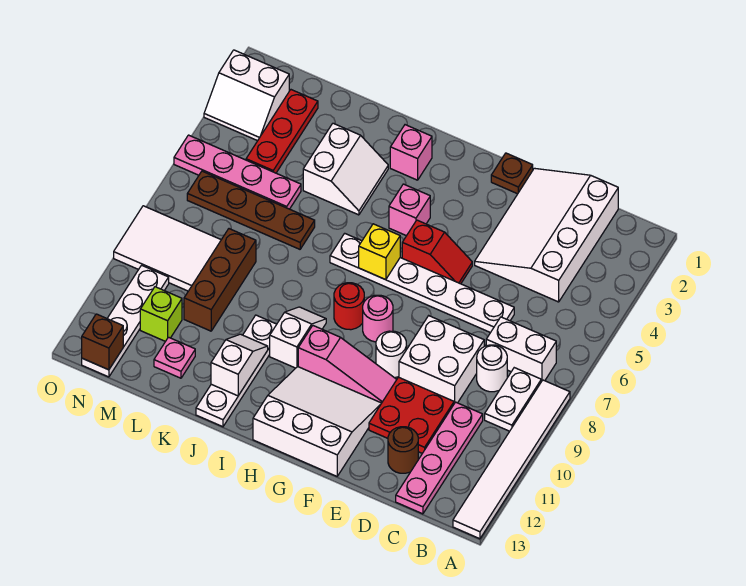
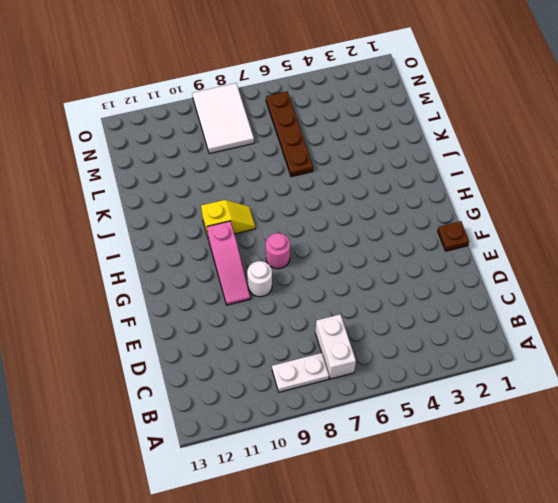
yellow 1x2 slope [201,200,255,237] -> white 1x2 slope [270,307,326,368]
none -> white 1x6 tile [453,380,570,539]
none -> white 3x4 slope [475,168,618,302]
none -> white 1x1 round brick [477,345,507,392]
none -> pink 1x4 plate [396,402,483,514]

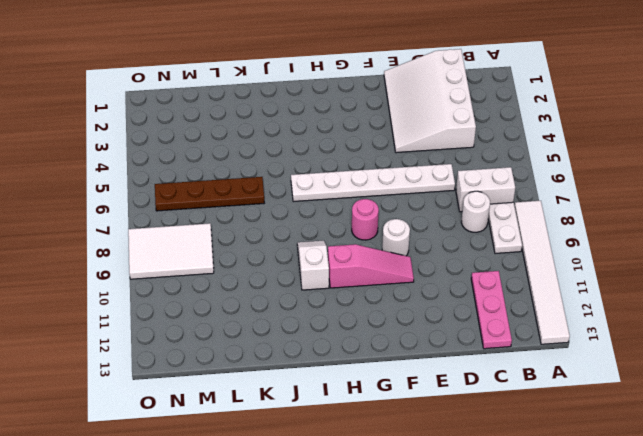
pink 1x3 plate [471,271,512,349] -> pink 1x4 plate [396,402,483,514]
none -> white 2x2 brick [399,316,484,404]
none -> red 2x2 plate [369,377,454,453]
none -> brown 1x1 round brick [388,427,418,473]
none -> brown 1x1 plate [491,153,533,194]

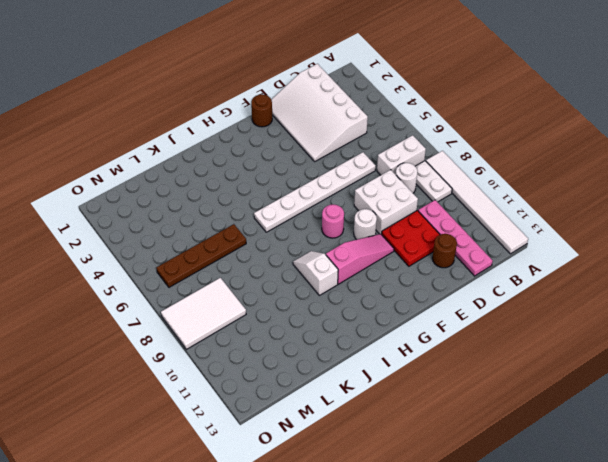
brown 1x1 round brick [251,94,272,127] -> brown 1x1 plate [491,153,533,194]
none -> red 1x2 slope [402,220,472,284]
none -> white 3x3 slope [253,367,381,476]
none -> pink 1x1 brick [389,184,430,236]
none -> red 1x1 round brick [334,283,364,330]

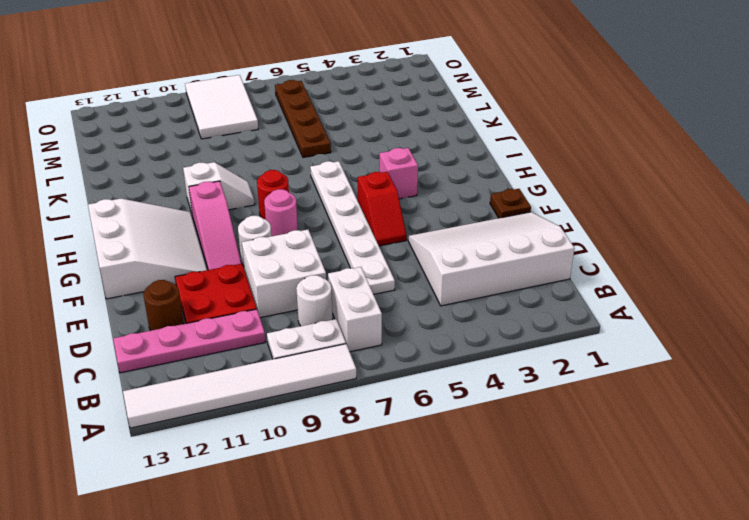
none -> pink 1x1 brick [390,125,432,180]
none -> white 2x2 slope [303,123,388,215]
none -> white 1x4 plate [196,315,277,427]
none -> pink 1x4 plate [174,135,301,209]

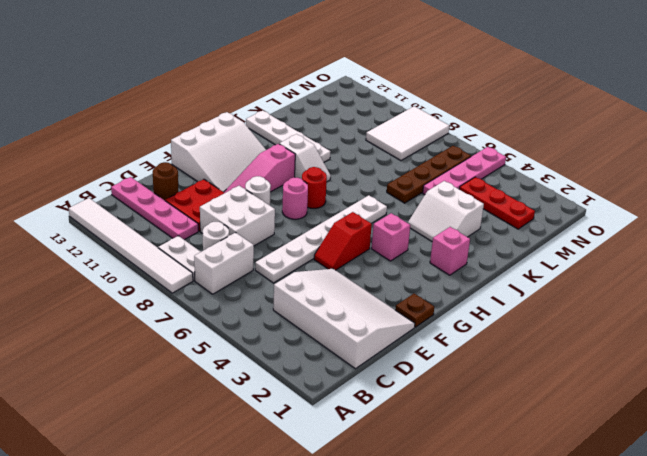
none -> brown 1x3 brick [184,229,256,331]
none -> pink 1x1 plate [154,337,195,378]
none -> lime 1x1 brick [140,287,182,341]
none -> white 2x2 slope [204,50,289,141]

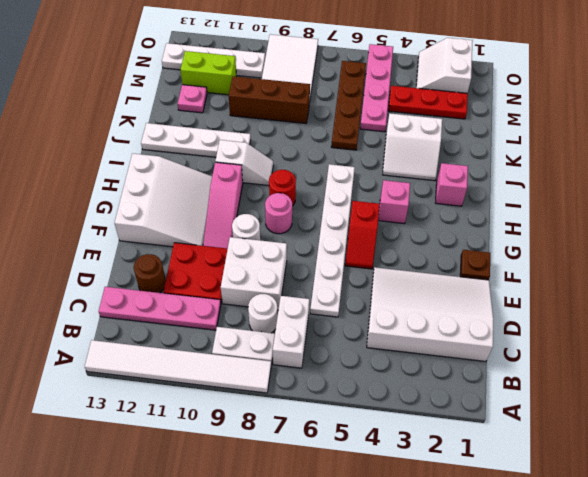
lime 1x2 brick [180,51,237,95] -> lime 1x1 brick [140,287,182,341]
none -> yellow 1x1 brick [359,224,400,280]
none -> white 1x2 slope [211,334,268,396]
none -> brown 1x1 brick [82,314,123,370]

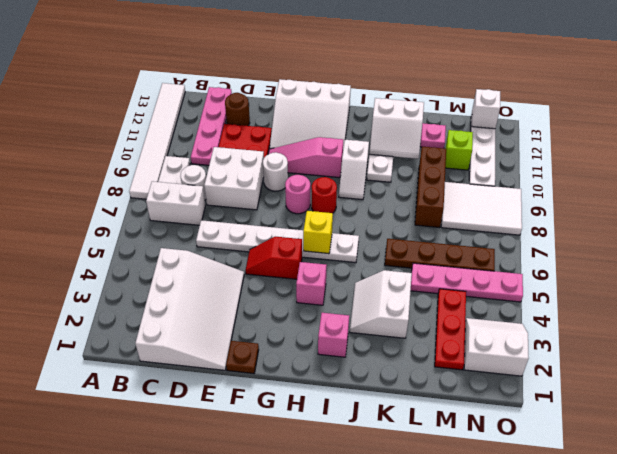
white 2x2 slope [369,98,424,159] -> white 1x2 slope [211,334,268,396]
white 1x1 brick [472,89,500,129] -> brown 1x1 brick [82,314,123,370]

